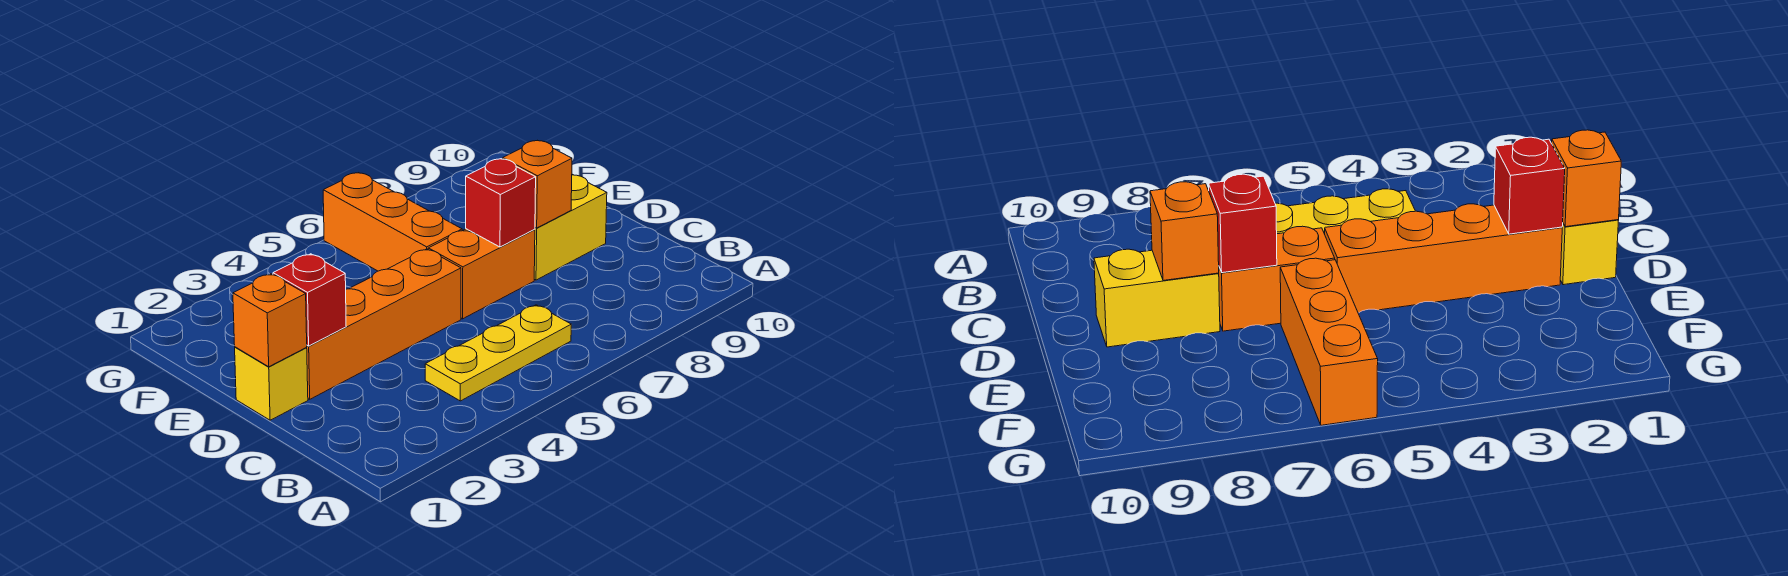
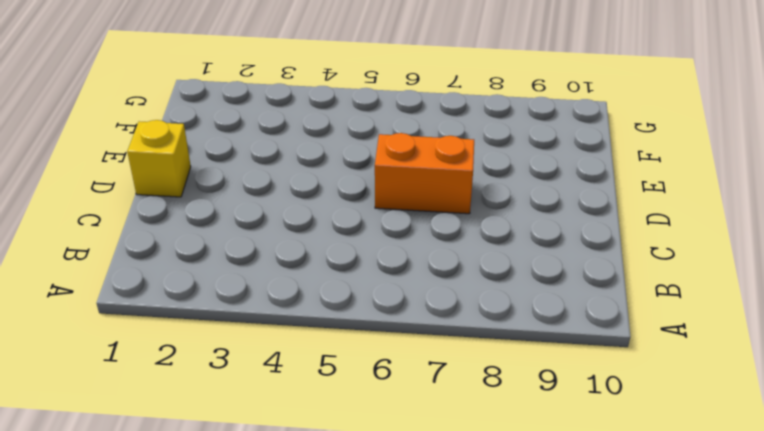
none -> yellow 1x3 plate [425,305,571,401]
none -> orange 1x4 brick [306,249,461,399]

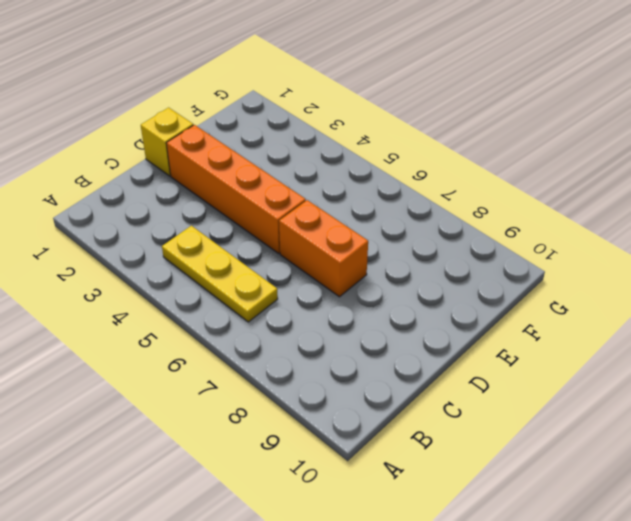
none -> yellow 1x2 brick [534,175,607,280]
none -> orange 1x3 brick [323,173,462,271]

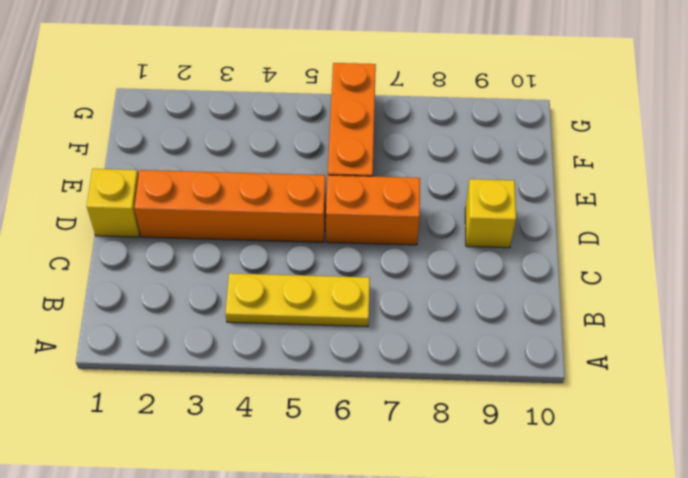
yellow 1x1 brick [465,179,516,248] -> yellow 1x2 brick [534,175,607,280]
none -> orange 1x1 brick [233,274,307,367]
none -> red 1x1 brick [273,254,346,346]

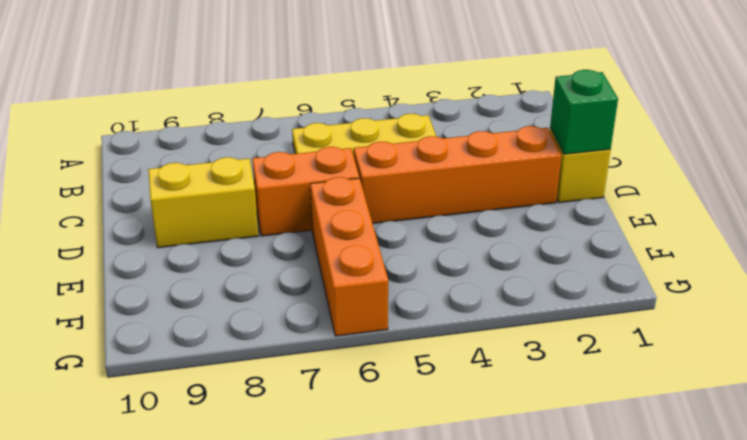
green 1x1 brick [550,70,618,154] -> orange 1x1 brick [233,274,307,367]
none -> red 1x1 brick [273,254,346,346]
none -> red 1x1 brick [466,159,536,247]

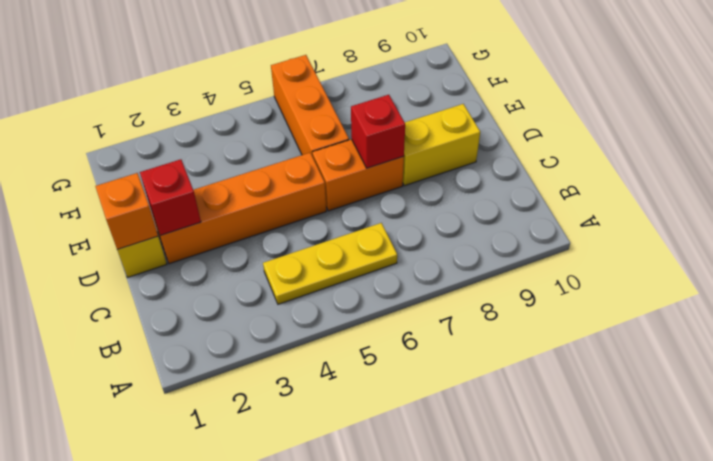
none -> orange 1x1 brick [503,140,572,228]

